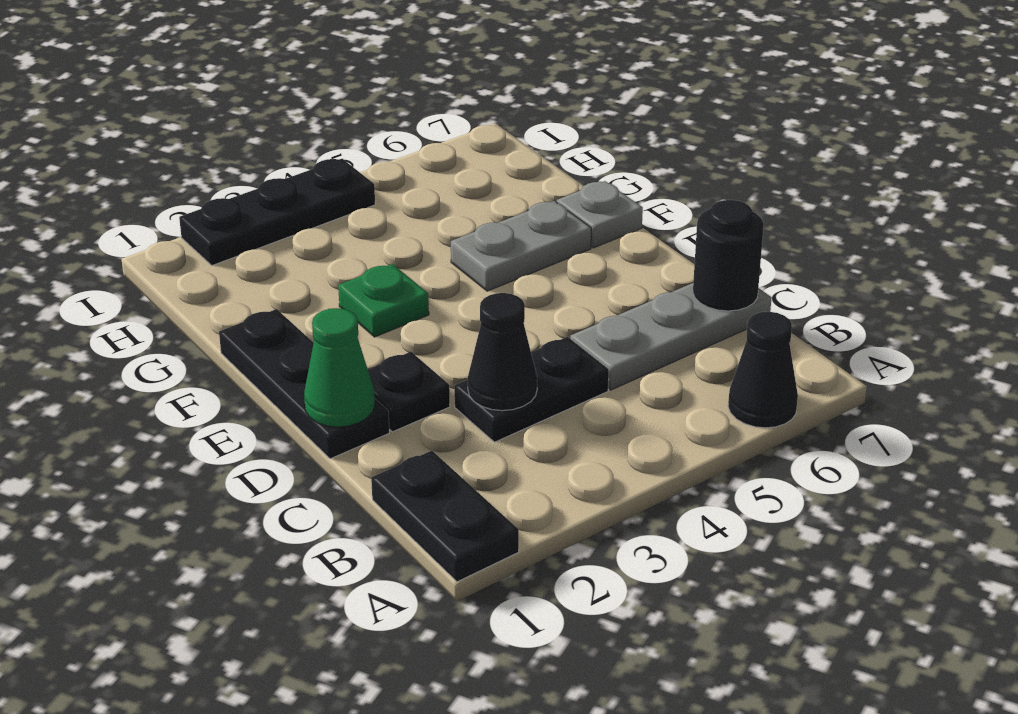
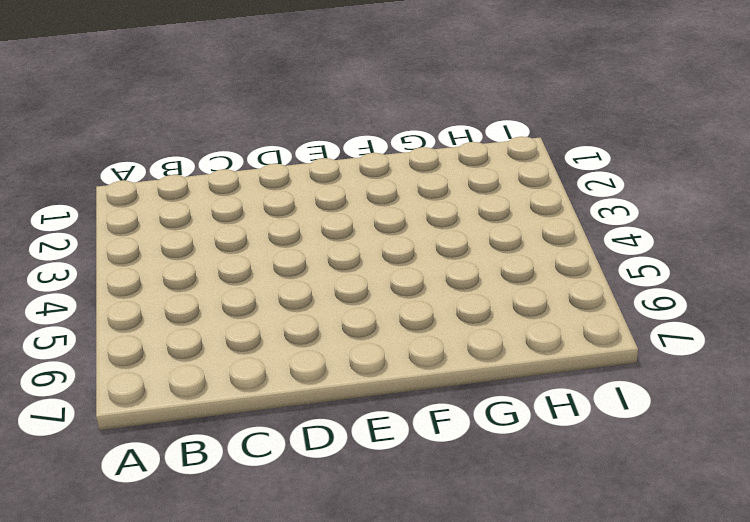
none -> black 1x2 plate [371,451,519,582]
none -> black 1x1 cone [728,312,798,428]
none -> black 1x2 plate [454,337,609,442]

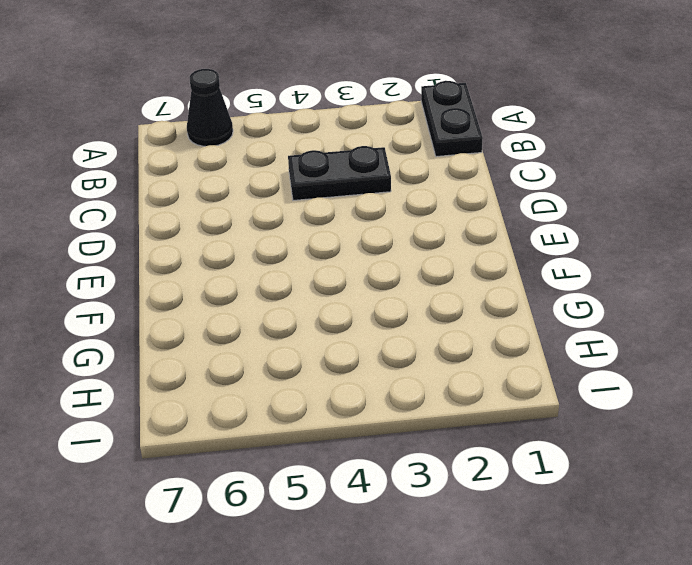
none -> grey 1x3 plate [570,283,772,390]
none -> black 1x3 plate [219,309,389,459]
none -> black 1x1 plate [368,352,450,432]

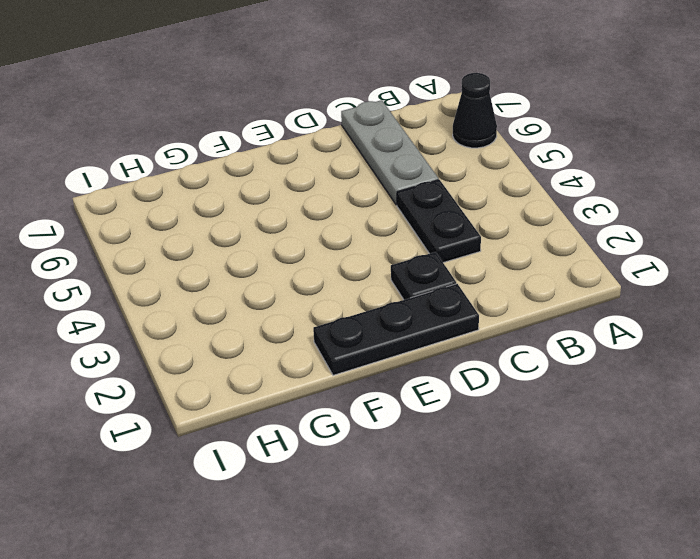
none -> black 1x2 plate [371,451,519,582]
none -> green 1x1 plate [338,264,429,337]
none -> grey 1x2 plate [451,201,591,291]

